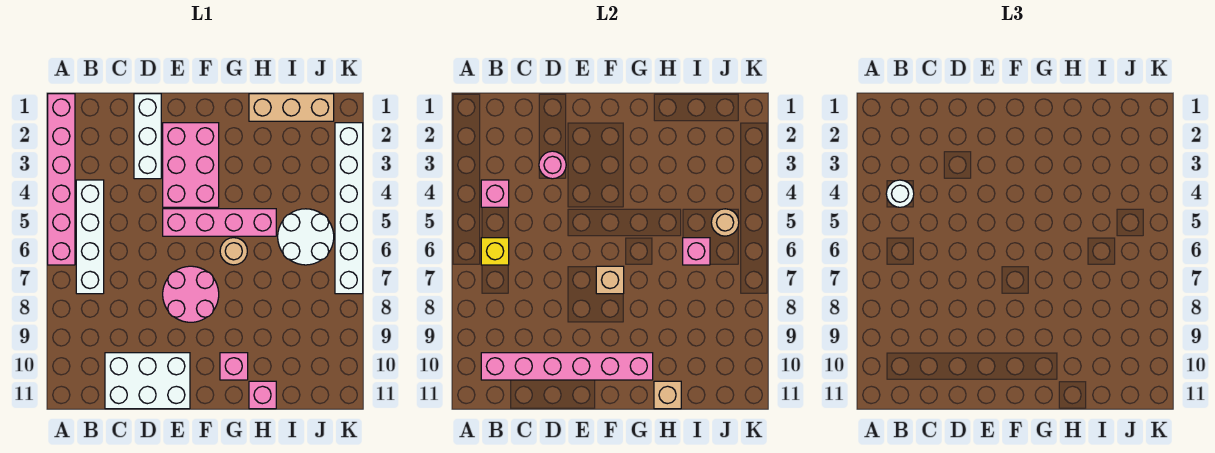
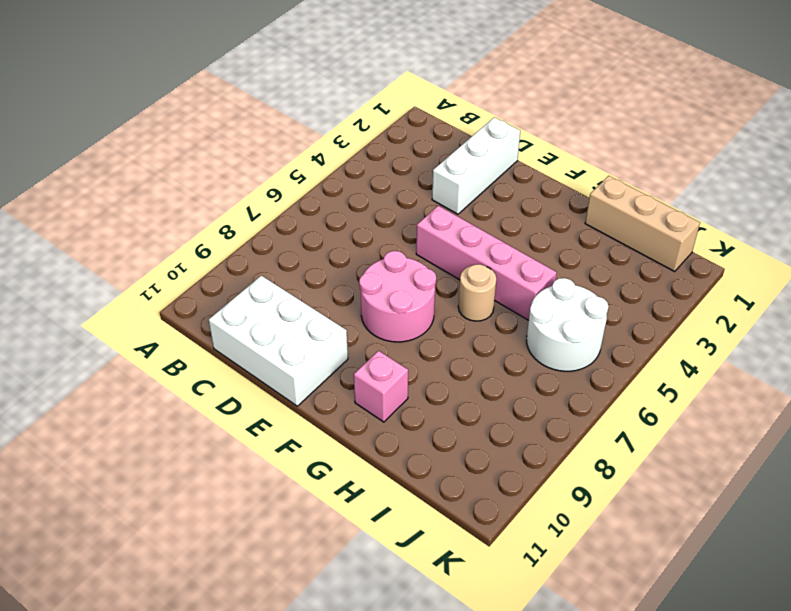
none -> pink 1x6 brick [48,94,75,265]
none -> white 1x4 brick [76,180,104,294]
none -> pink 2x3 brick [163,123,219,207]

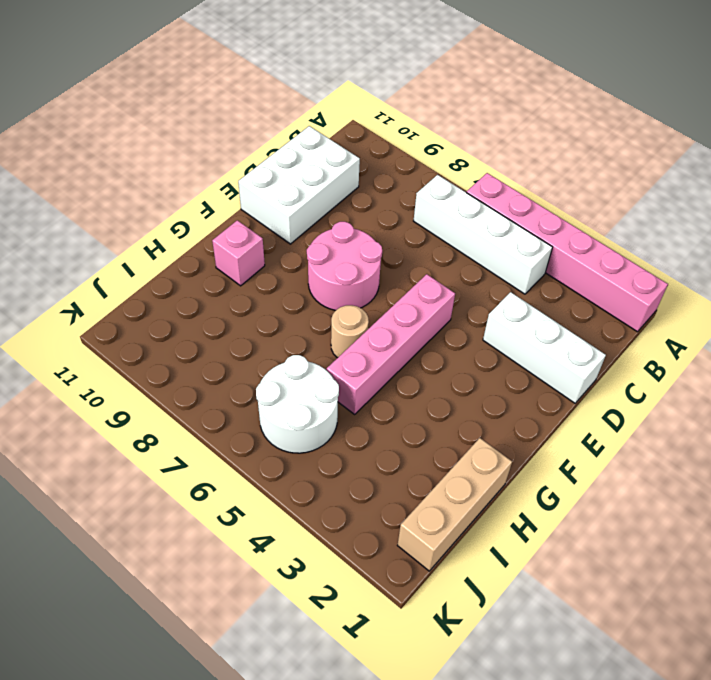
none -> pink 2x3 brick [163,123,219,207]
none -> pink 1x1 brick [249,381,276,409]
none -> white 1x6 brick [335,123,363,294]

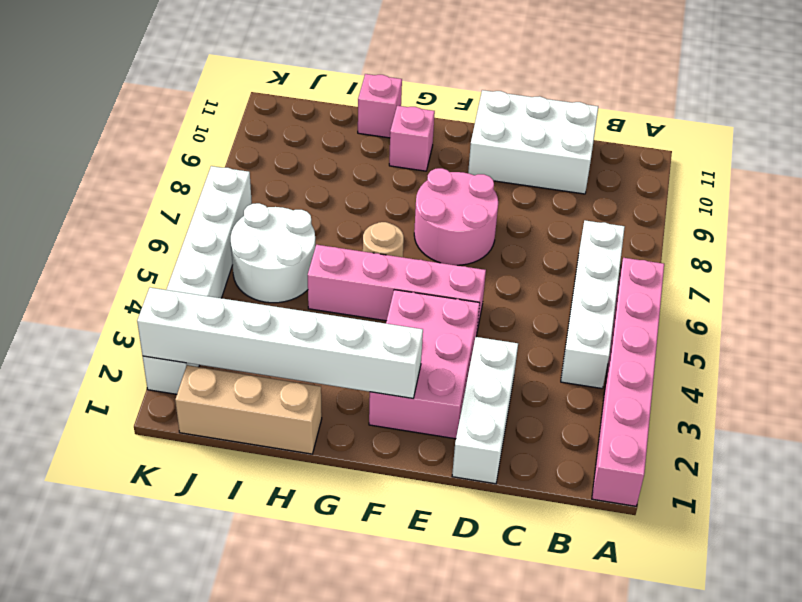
white 1x6 brick [137,287,423,398] -> none
none -> pink 1x1 brick [481,180,509,207]
none -> yellow 1x1 brick [481,238,509,265]
none -> pink 1x6 brick [481,353,653,380]

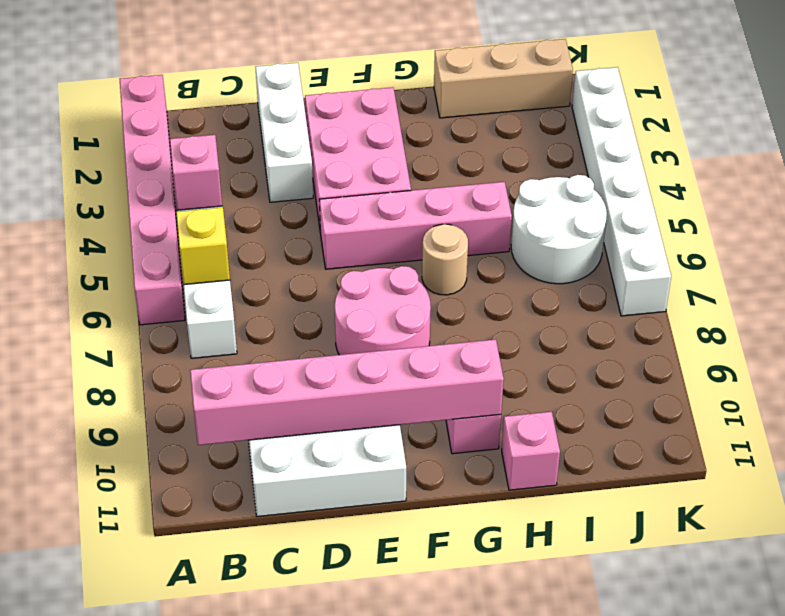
none -> pink 1x1 round brick [539,151,566,179]
none -> tan 1x1 brick [596,266,624,294]
none -> tan 1x1 brick [654,381,681,409]

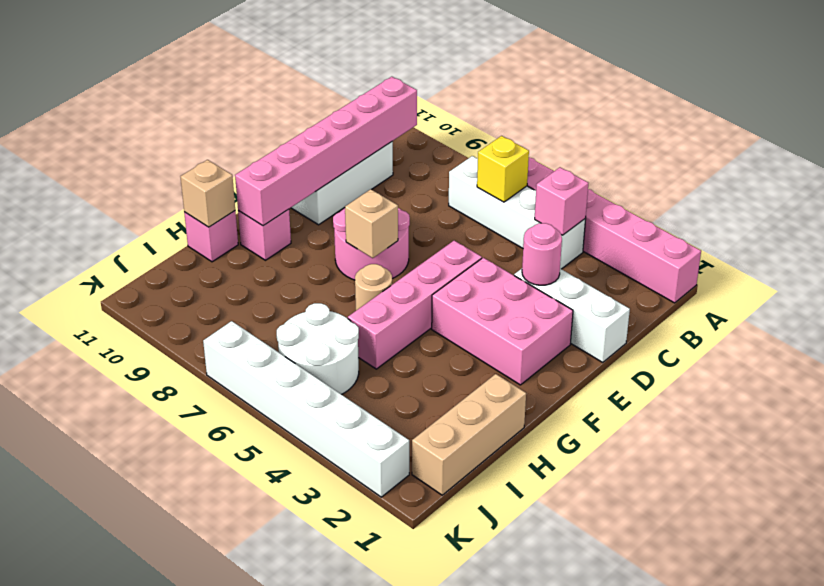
none -> pink 1x1 brick [683,238,710,265]
none -> tan 1x1 round brick [711,209,739,236]
none -> white 1x1 round brick [886,180,914,207]

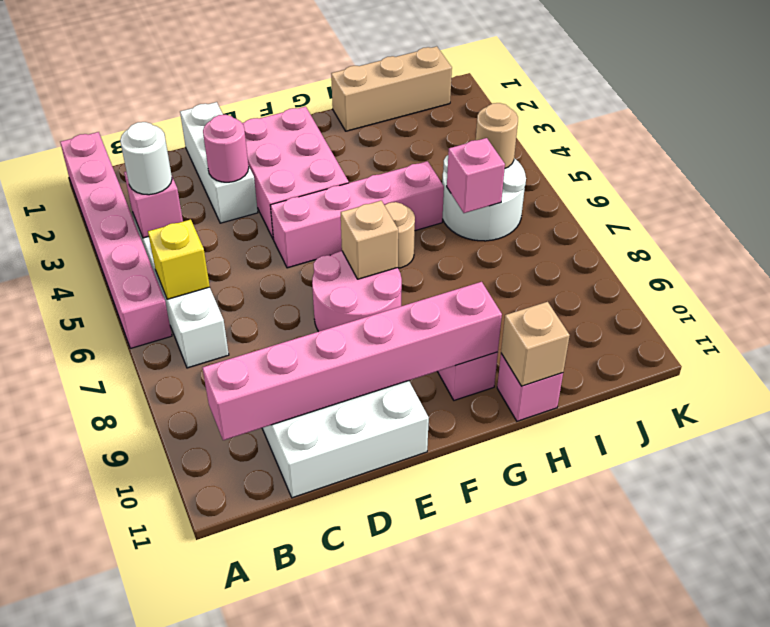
none -> white 1x6 brick [335,123,363,294]

